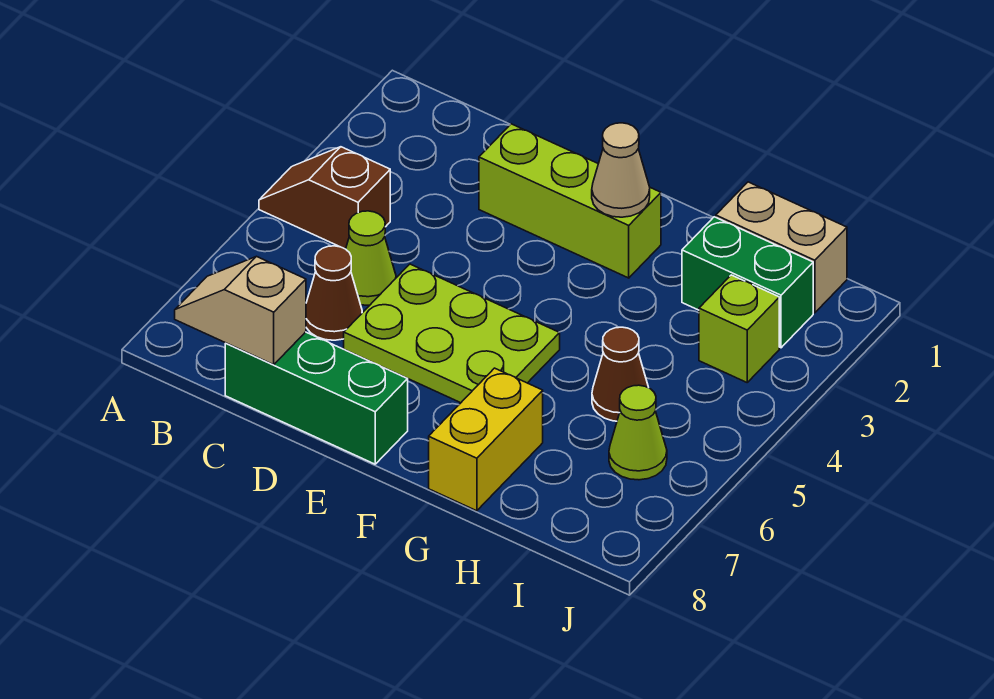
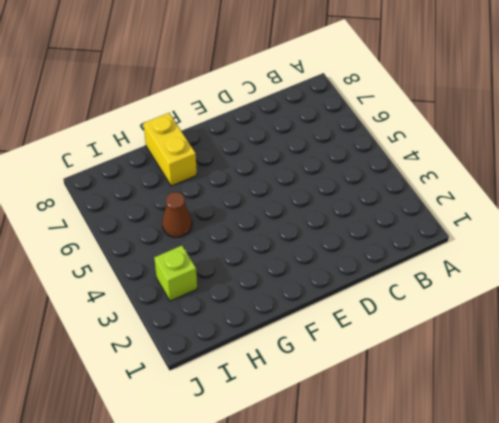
none -> brown 1x2 slope [259,147,390,249]
none -> lime 1x1 cone [346,211,396,305]
none -> brown 1x1 cone [306,246,362,340]

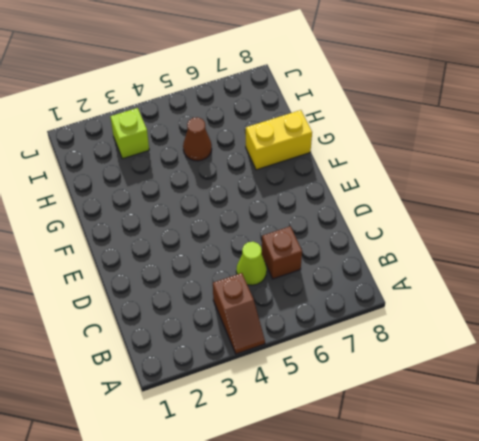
brown 1x1 brick [262,226,302,279] -> brown 1x1 cone [306,246,362,340]
none -> green 1x3 brick [225,332,408,464]
none -> lime 1x3 brick [479,124,661,278]
none -> lime 2x3 plate [344,264,560,403]

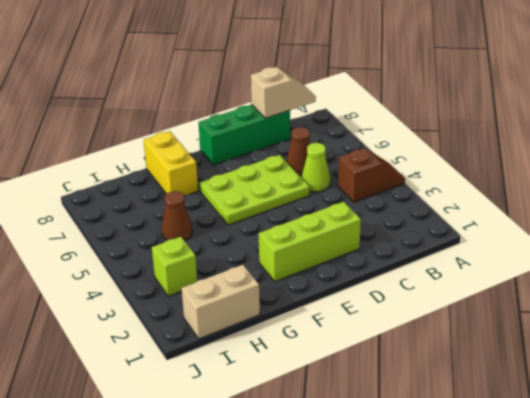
none -> green 1x2 brick [682,217,813,348]
none -> lime 1x1 cone [609,385,667,480]
none -> tan 1x1 cone [592,123,650,217]

